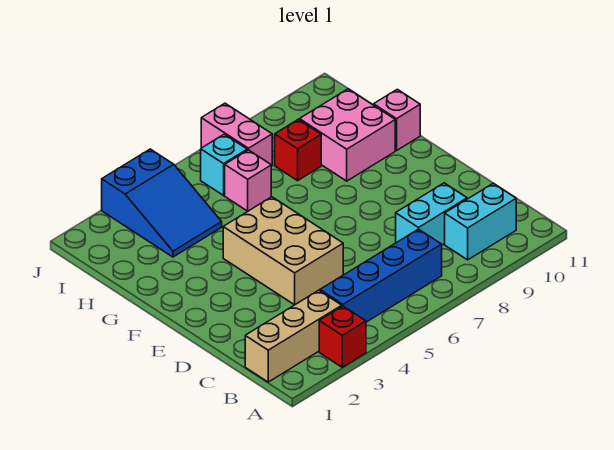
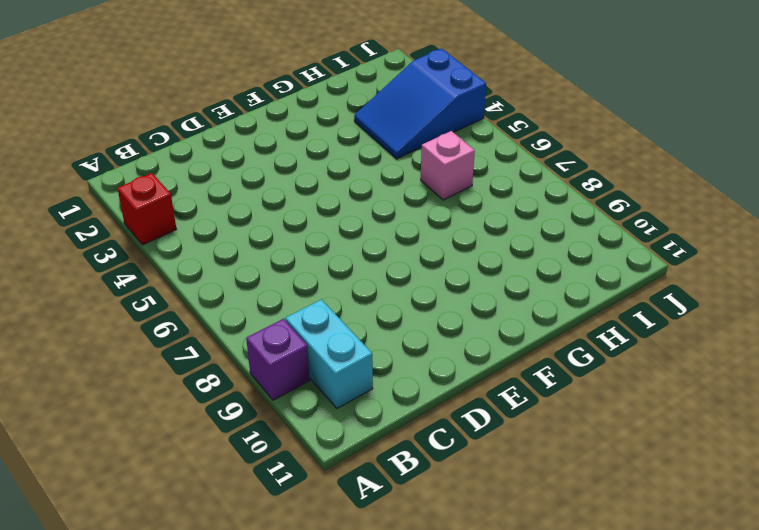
purple 1x1 brick [246,319,310,400] -> none
none -> tan 1x3 brick [245,290,342,382]
none -> blue 1x4 brick [320,229,442,322]
none -> cyan 1x2 brick [396,183,467,245]

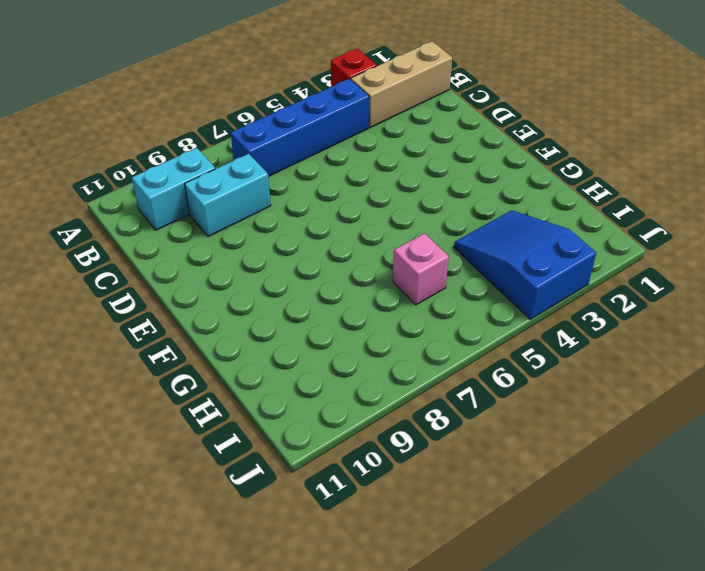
none -> tan 2x3 brick [223,197,343,305]
none -> pink 2x2 brick [300,89,395,181]
none -> pink 1x1 brick [374,89,420,151]

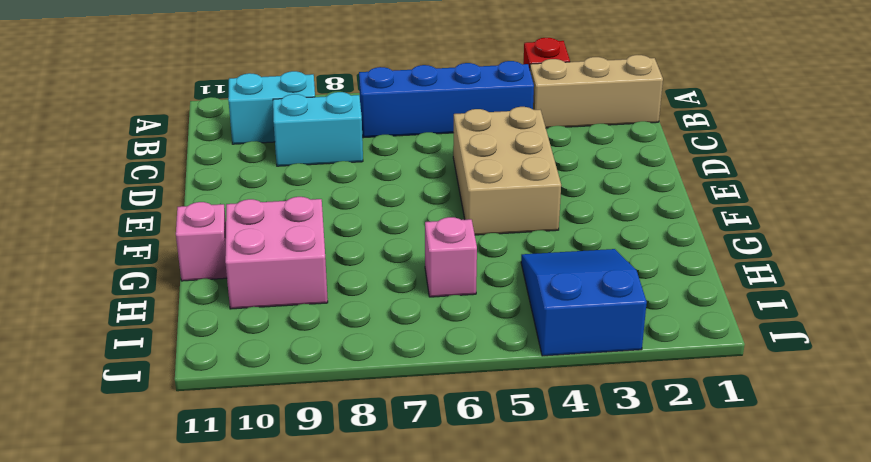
none -> red 1x1 brick [275,119,321,181]
none -> cyan 1x1 brick [201,134,247,195]
none -> pink 1x2 brick [201,103,272,166]

